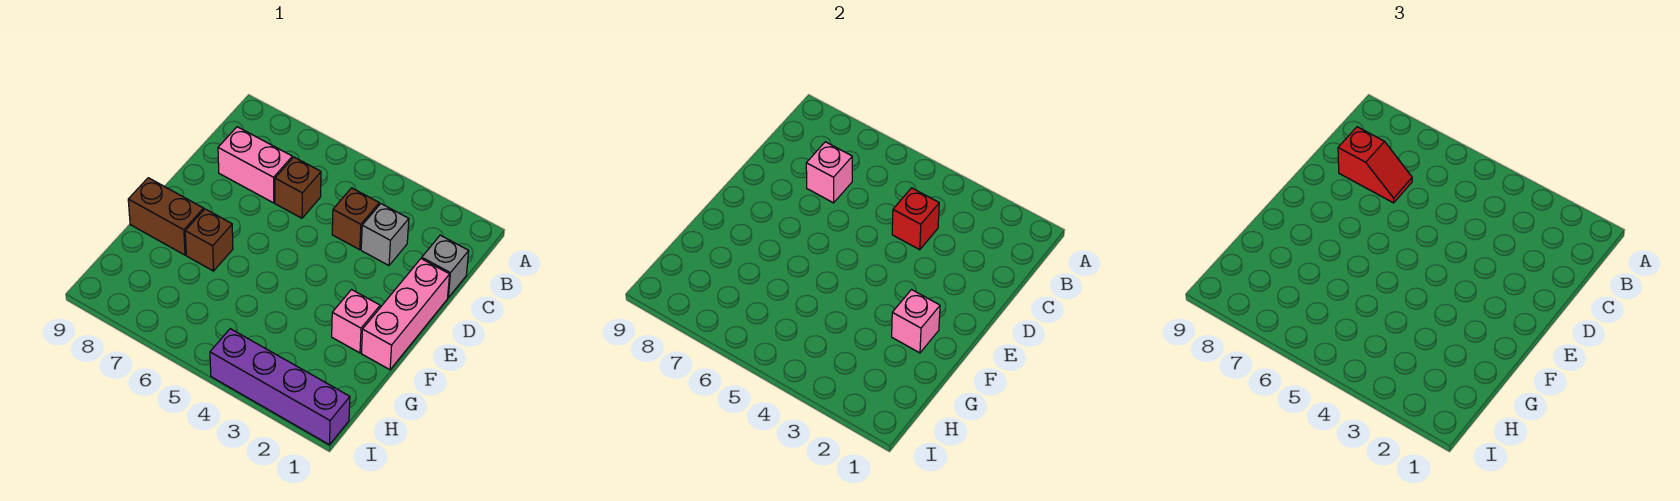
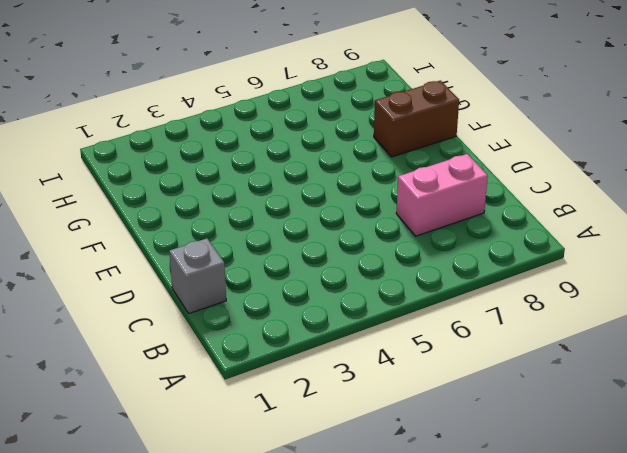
none -> grey 1x1 brick [361,204,409,265]
none -> brown 1x1 brick [332,188,379,250]
none -> brown 1x1 brick [275,157,321,218]

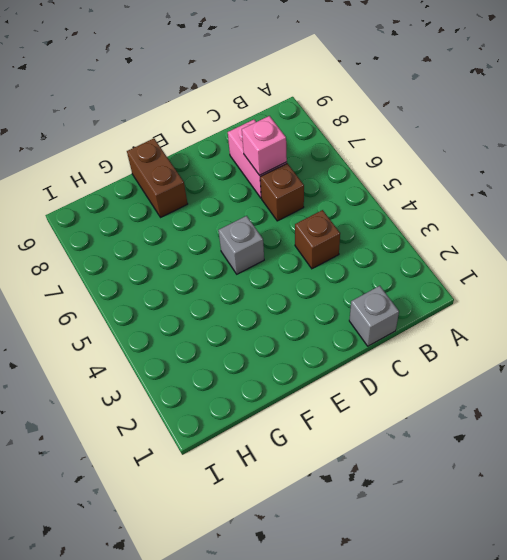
grey 1x1 brick [218,216,264,274] -> grey 1x1 brick moved to [361,204,409,265]
none -> pink 1x3 brick [361,259,450,370]
none -> pink 1x1 brick [332,290,380,353]
none -> brown 1x1 brick [185,209,233,271]

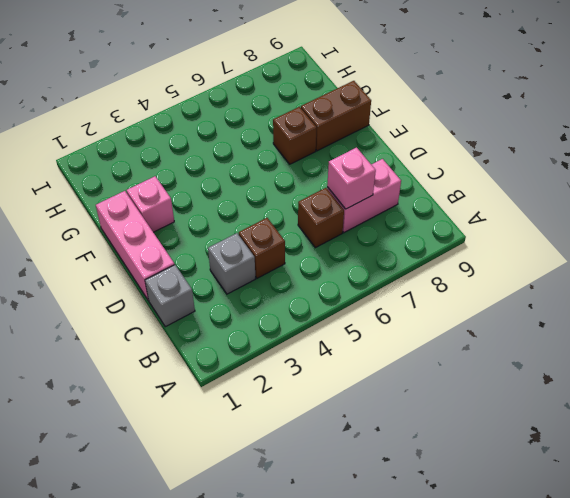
none -> purple 1x4 brick [210,329,350,445]
none -> red 1x1 brick [892,188,939,250]
none -> pink 1x1 brick [892,290,940,353]

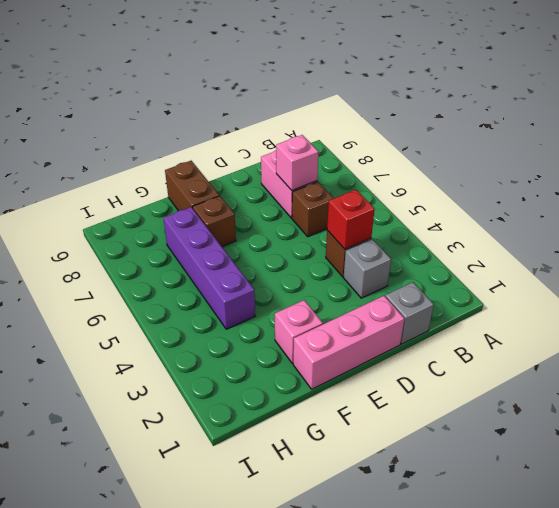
purple 1x4 brick [163,207,255,329] -> purple 1x4 brick moved to [210,329,350,445]
none -> pink 1x1 brick [892,290,940,353]
none -> red 1x2 slope [1338,127,1412,203]

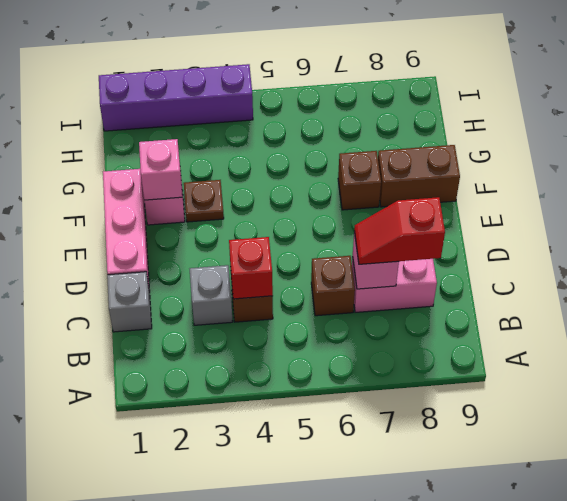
brown 1x1 plate [184,180,224,222] -> none

